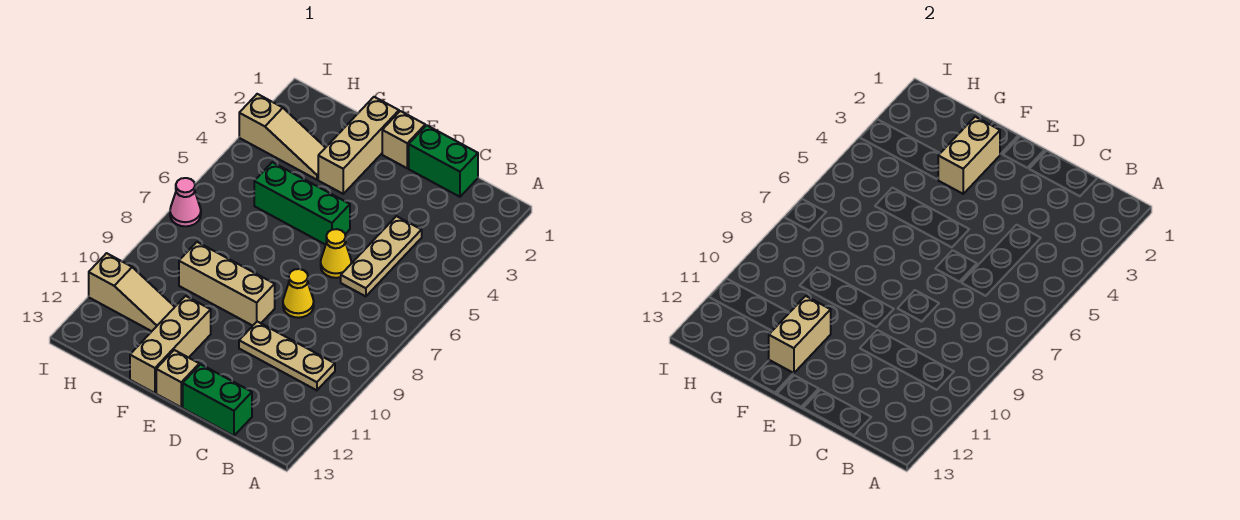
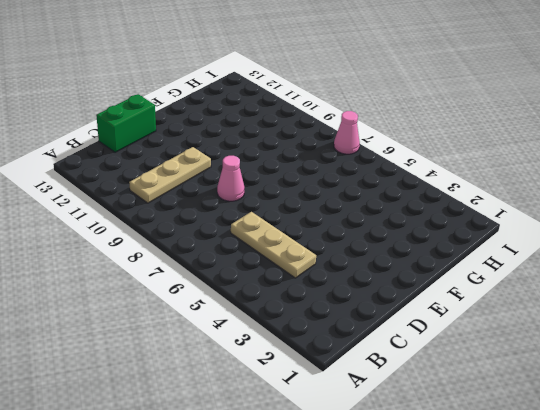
pink 1x1 cone [217,156,244,201] -> yellow 1x1 cone [283,269,314,318]
none -> green 1x2 brick [409,125,478,197]
none -> yellow 1x1 cone [321,229,351,278]
none -> tan 1x1 brick [382,111,425,168]

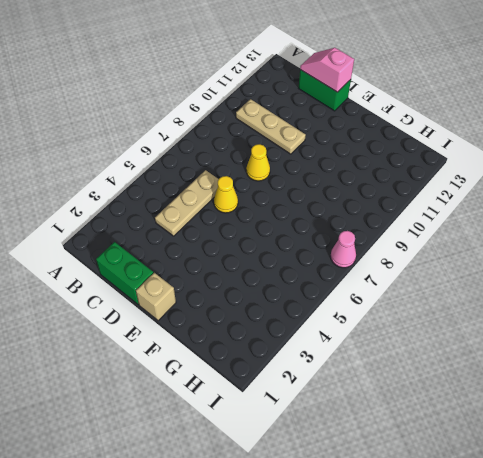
pink 1x2 slope [300,48,354,92] -> none
none -> green 1x3 brick [254,162,350,245]
none -> tan 1x3 brick [179,242,275,326]
none -> tan 1x1 brick [156,350,199,407]

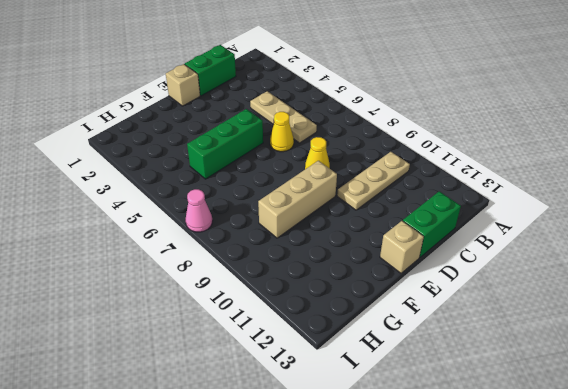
none -> tan 1x3 brick [318,97,399,194]
none -> tan 1x3 brick [130,296,211,393]
none -> tan 1x3 slope [239,94,326,180]

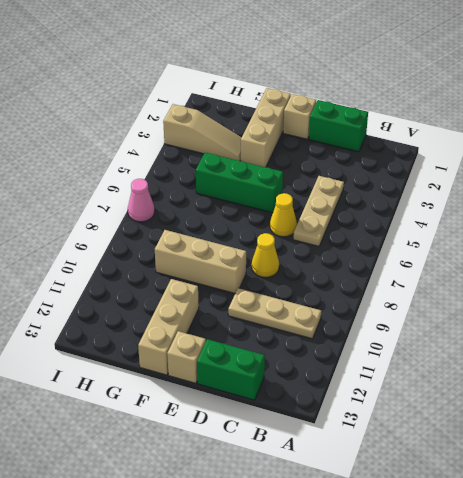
none -> tan 1x3 slope [89,253,175,331]
none -> tan 1x2 brick [938,117,1000,194]
none -> tan 1x2 brick [769,296,831,373]

